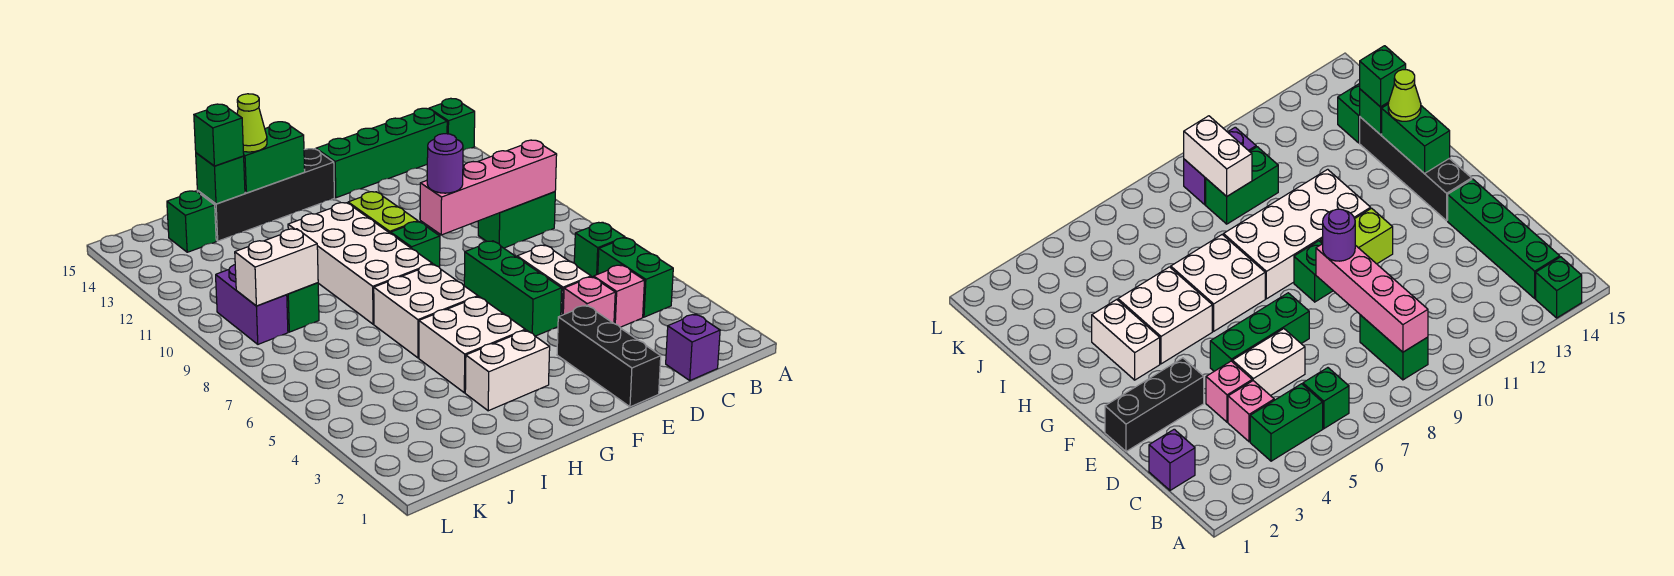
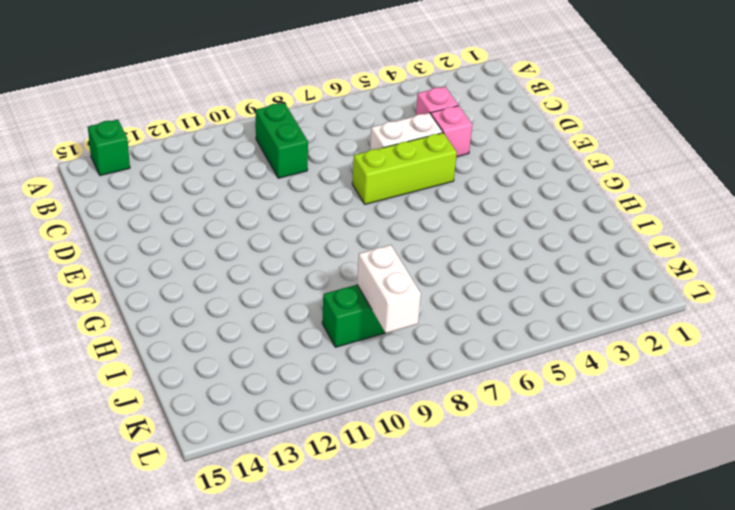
lime 1x3 brick [352,133,457,204] -> green 1x3 brick [464,241,562,336]
none -> green 1x2 brick [598,238,673,317]
none -> green 1x1 brick [574,222,625,277]
none -> green 1x4 brick [316,108,447,198]

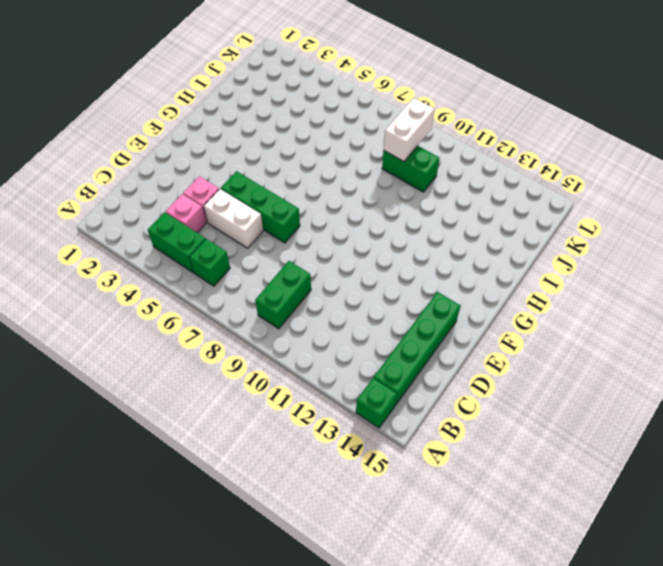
none -> purple 1x1 brick [666,314,720,380]
none -> black 1x3 brick [557,305,661,407]
none -> green 1x1 brick [391,222,440,268]

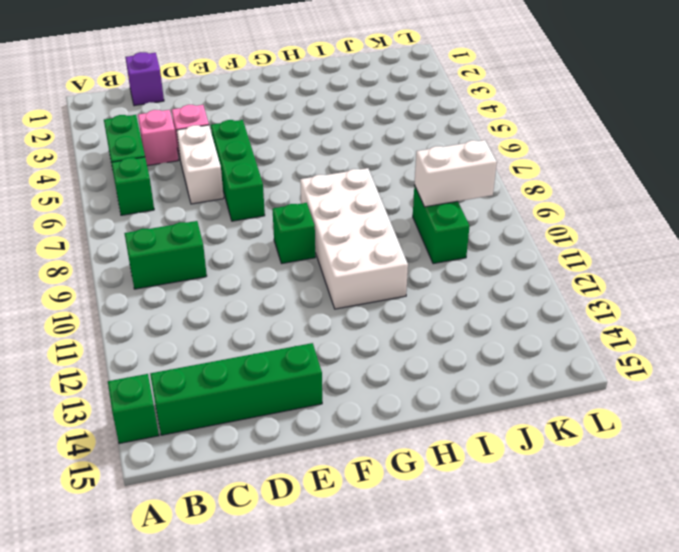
none -> black 1x3 brick [557,305,661,407]
none -> lime 1x2 brick [348,192,418,234]
none -> black 1x4 brick [197,149,334,241]

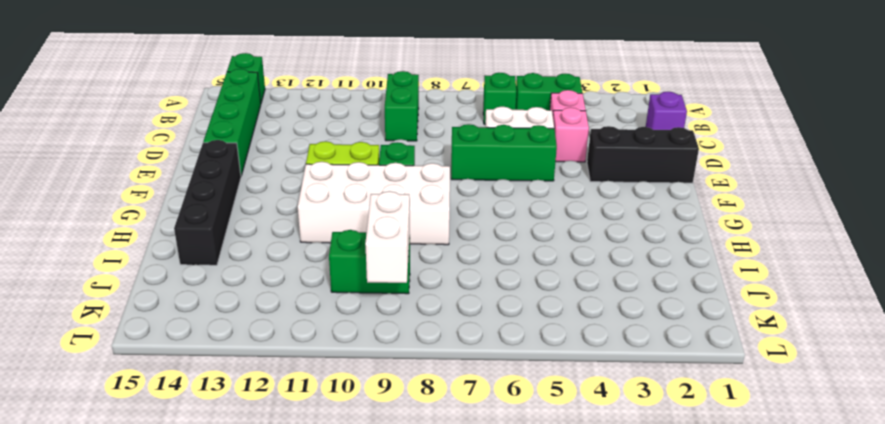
none -> white 1x2 brick [465,330,550,411]
none -> white 2x2 brick [419,297,525,393]
none -> white 2x2 brick [374,264,478,358]

